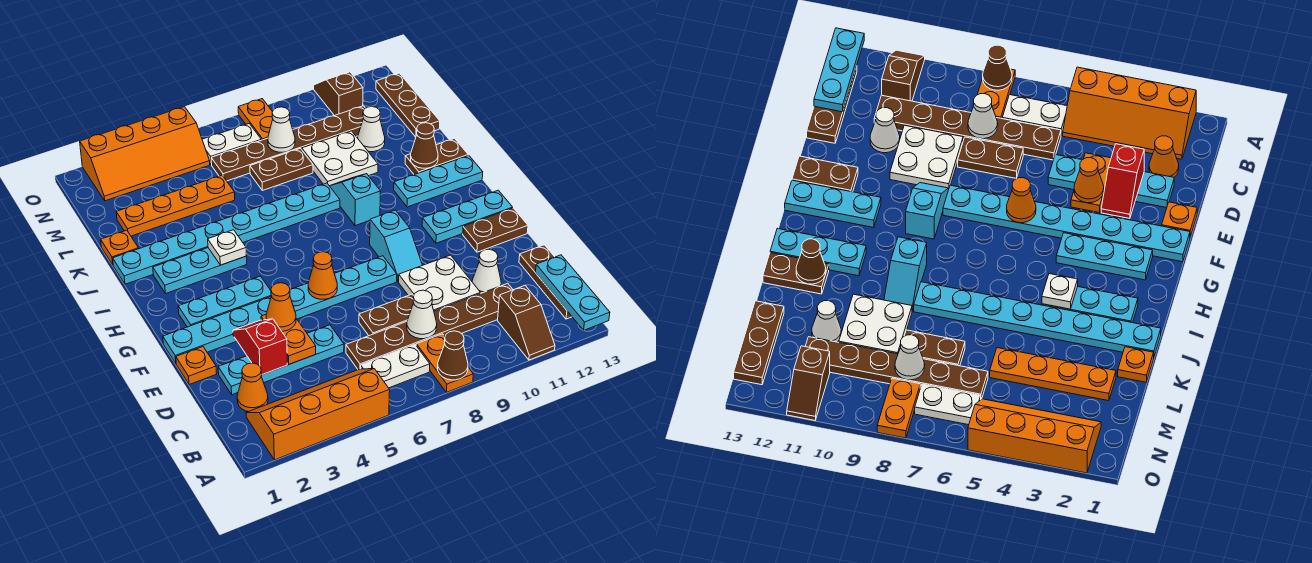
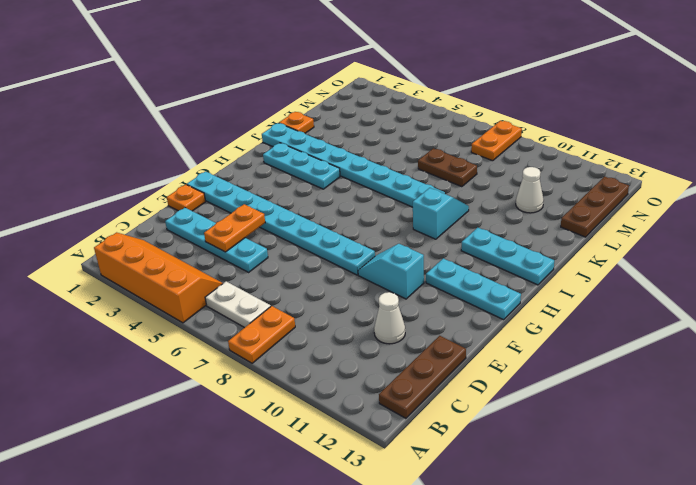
cyan 1x2 slope [358,244,424,299] -> cyan 1x2 slope turned to [370,210,422,281]
none -> brown 1x2 slope [498,285,555,360]
none -> orange 1x1 cone [237,363,268,412]
none -> brown 1x6 plate [346,283,513,370]
none -> brown 1x2 plate [359,294,413,336]

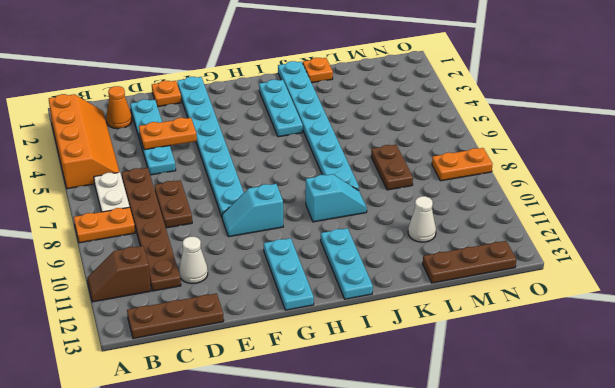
none -> white 2x2 plate [398,255,480,311]
none -> brown 1x2 plate [463,208,528,252]
none -> cyan 1x3 plate [178,276,271,327]
none -> brown 1x2 plate [405,139,468,175]

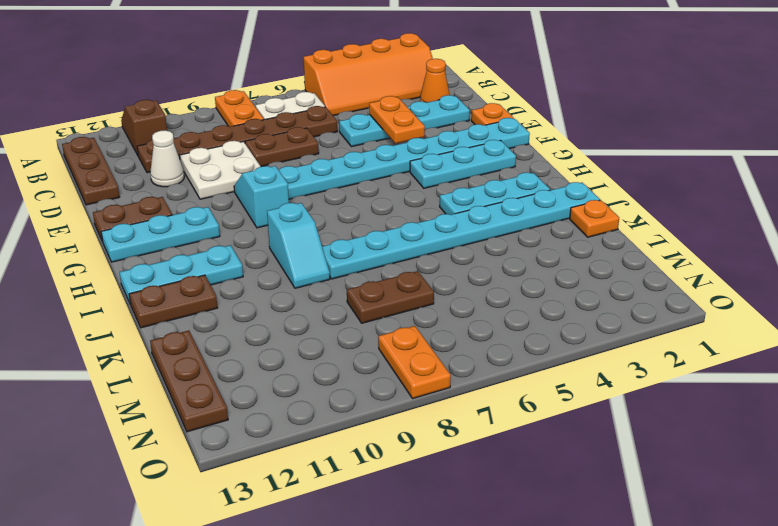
none -> white 2x2 plate [302,131,378,186]
none -> orange 1x4 plate [116,175,235,236]
none -> white 1x1 cone [358,107,385,152]
none -> brown 1x6 plate [211,106,365,181]

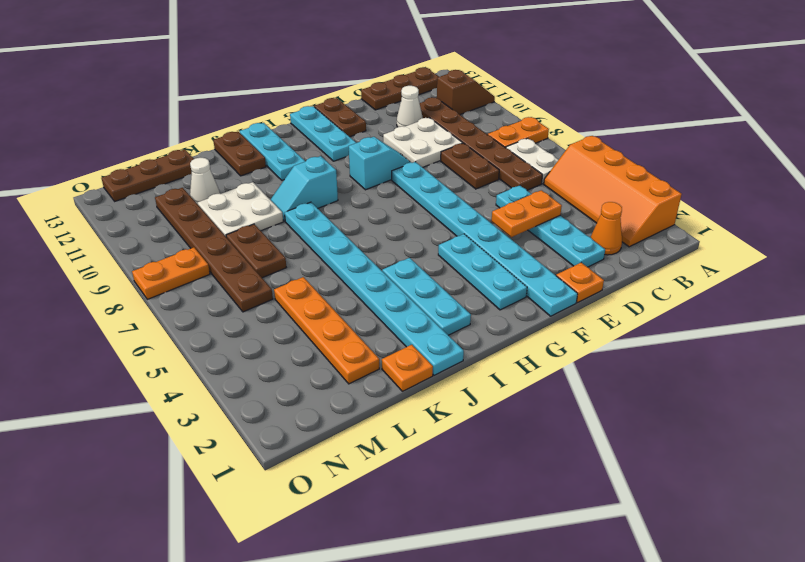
none -> orange 2x4 slope [80,107,210,201]
none -> white 1x2 plate [202,124,261,165]
none -> brown 1x2 slope [314,72,363,116]
none -> brown 1x1 cone [438,331,468,380]

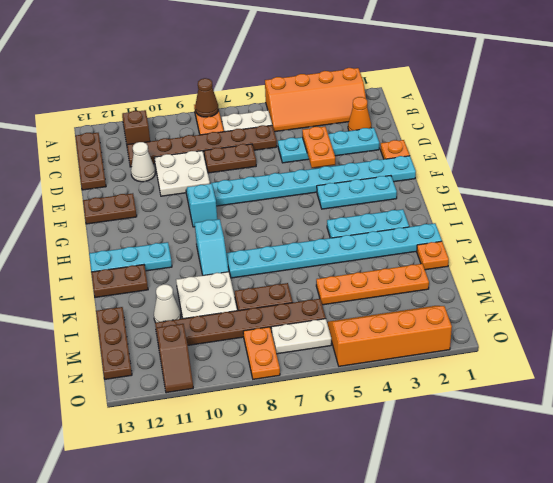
none -> cyan 1x3 plate [422,190,513,243]
none -> cyan 1x3 plate [535,255,610,330]
none -> white 1x1 cone [407,290,437,339]
none -> red 1x2 slope [233,319,287,375]

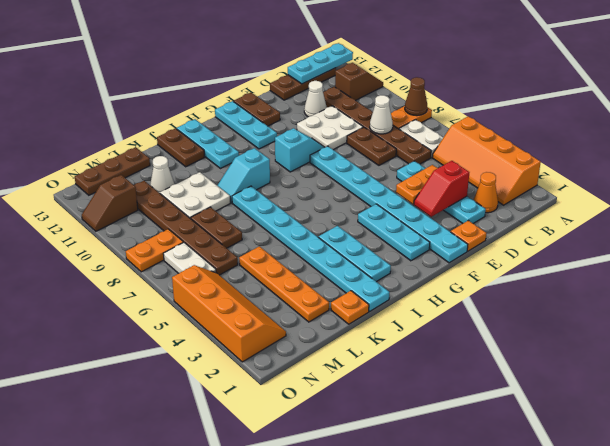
none -> orange 1x1 cone [308,252,337,299]
none -> white 1x1 plate [208,230,247,265]
none -> brown 1x1 cone [411,123,438,168]
none -> white 1x1 cone [268,107,295,152]

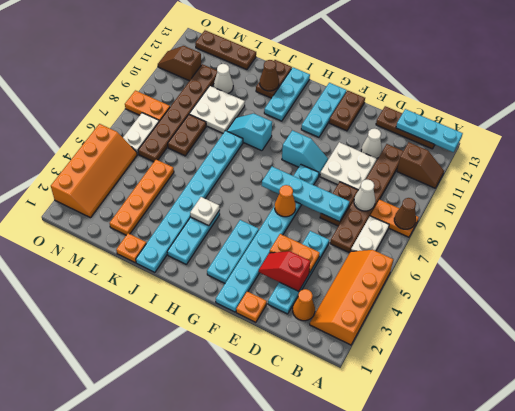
cyan 1x4 plate [262,167,350,222] -> none
none -> white 1x1 cone [268,107,295,152]
none -> orange 1x1 cone [266,283,296,331]

